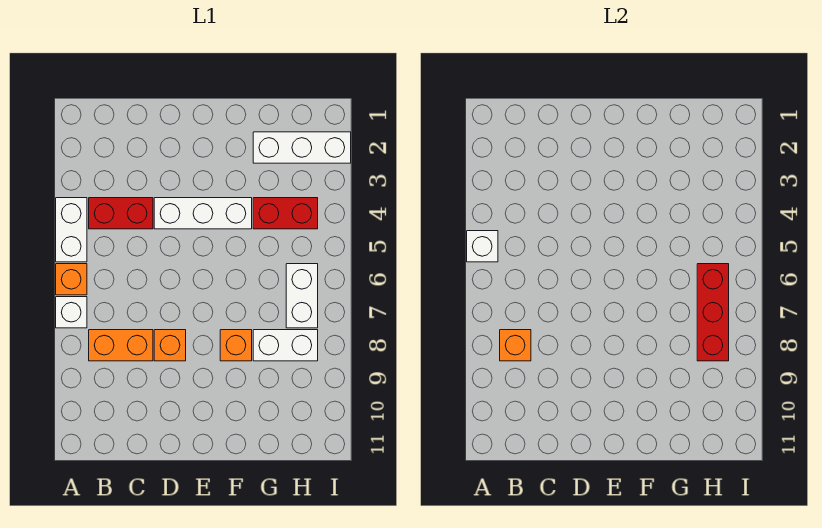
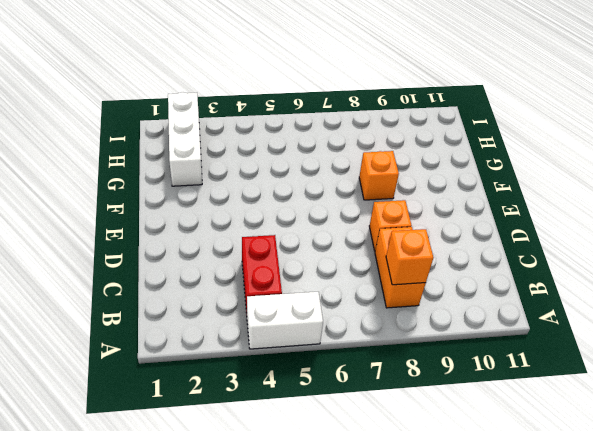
none -> orange 1x1 brick [56,264,87,295]
none -> white 1x1 brick [56,297,87,328]
none -> white 1x3 brick [154,198,252,229]

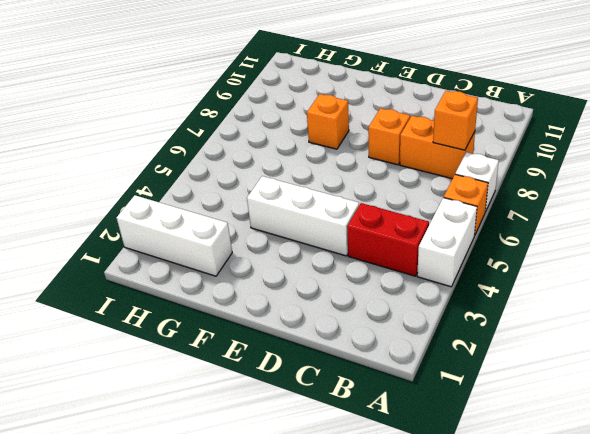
none -> red 1x2 brick [253,198,318,229]
none -> white 1x2 brick [253,330,318,361]
none -> white 1x2 brick [286,264,318,328]

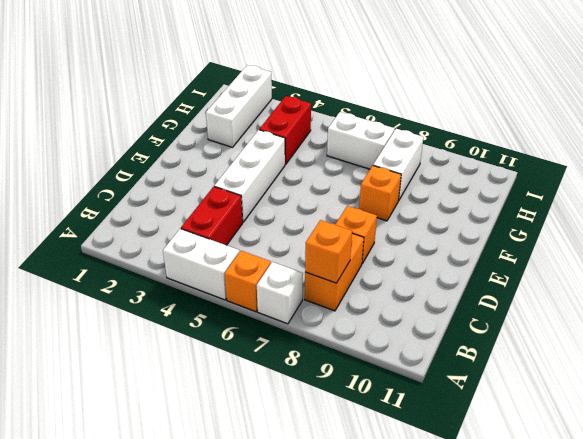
none -> white 1x1 brick [467,231,498,262]
none -> red 1x3 brick [697,264,729,361]

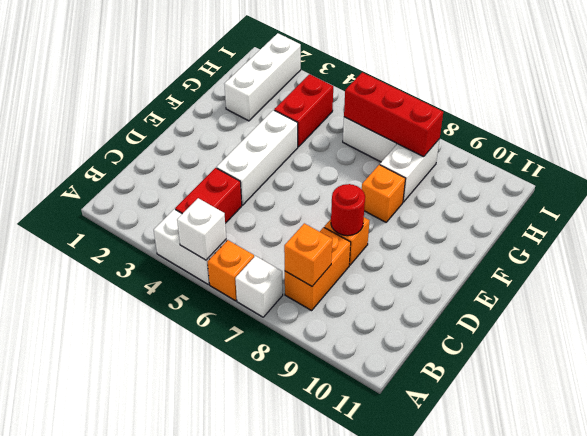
red 1x1 round brick [331,184,365,236] -> none

